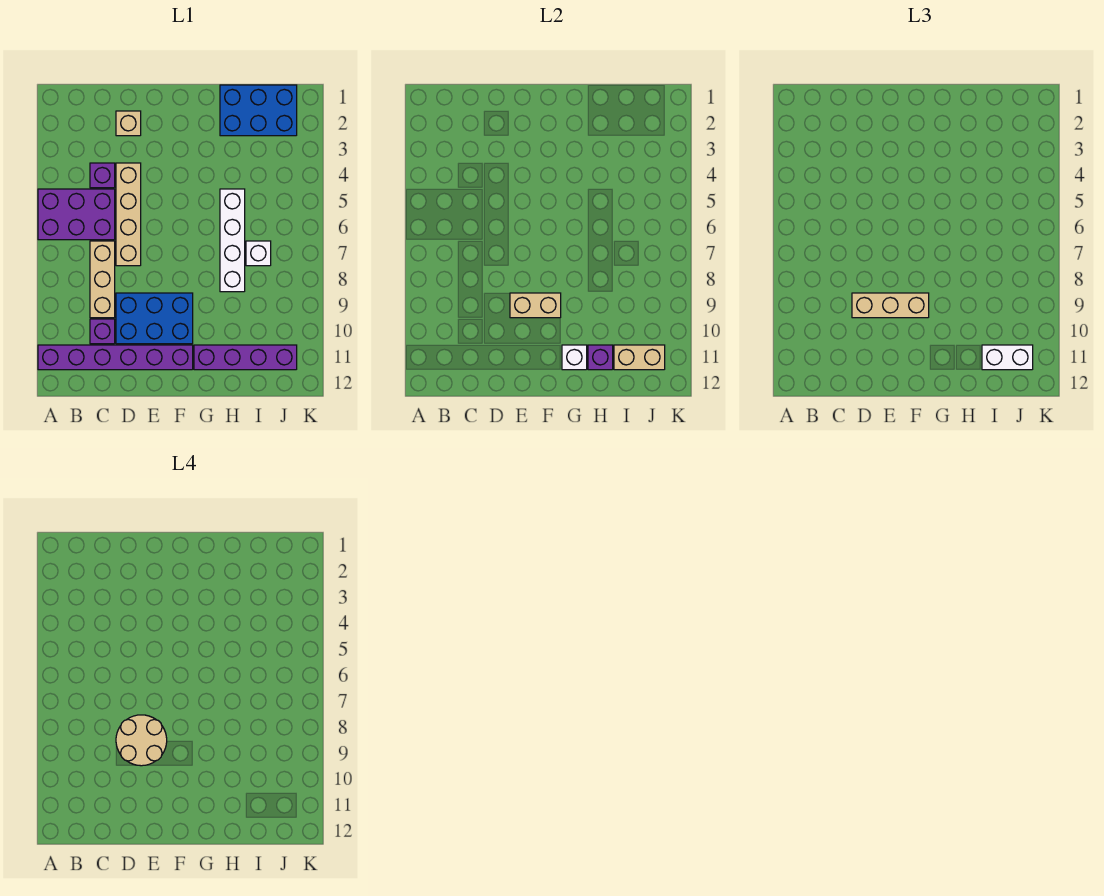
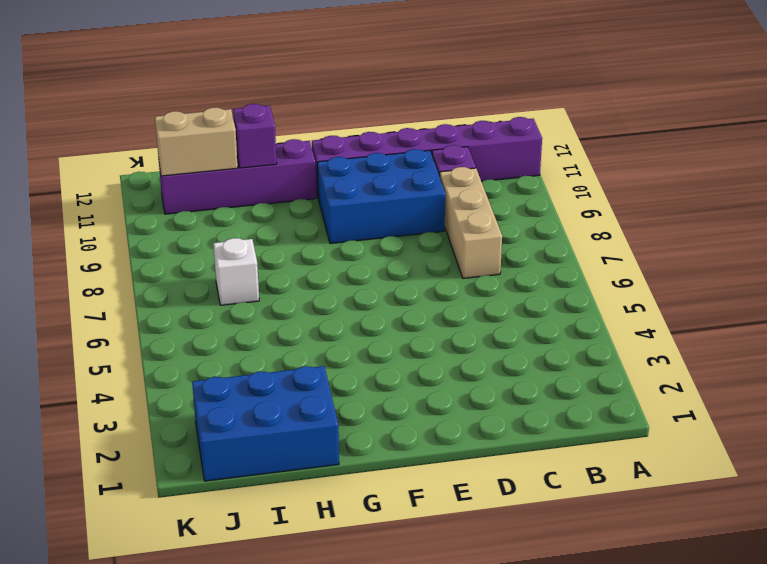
none -> purple 2x3 brick [38,189,115,240]
none -> purple 1x1 brick [90,163,115,188]
none -> tan 1x1 brick [116,111,141,136]

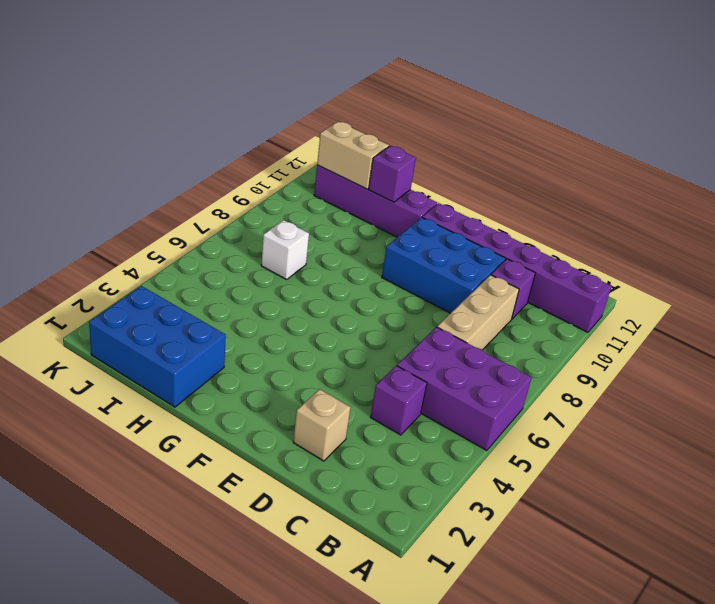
none -> tan 1x4 brick [116,163,141,266]
none -> white 1x4 brick [220,189,245,292]
none -> tan 1x2 brick [510,293,561,318]

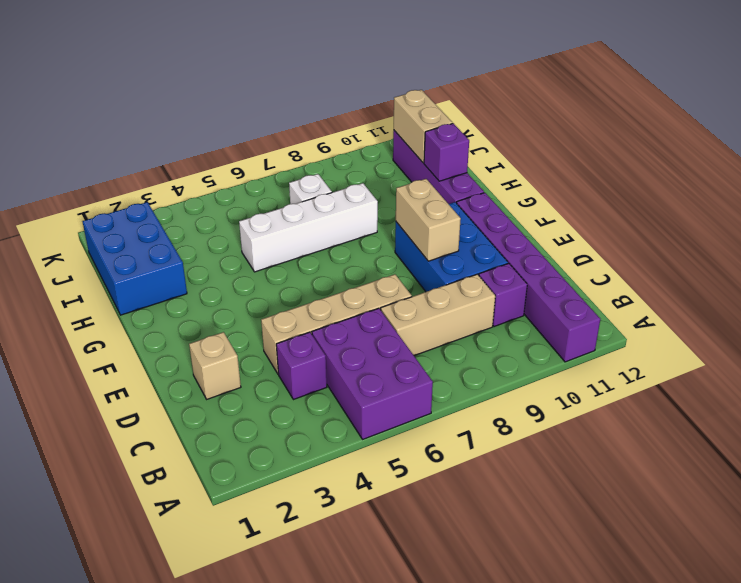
none -> white 1x1 brick [562,345,587,370]
none -> tan 1x3 brick [852,293,929,318]
none -> white 1x2 brick [982,345,1033,370]

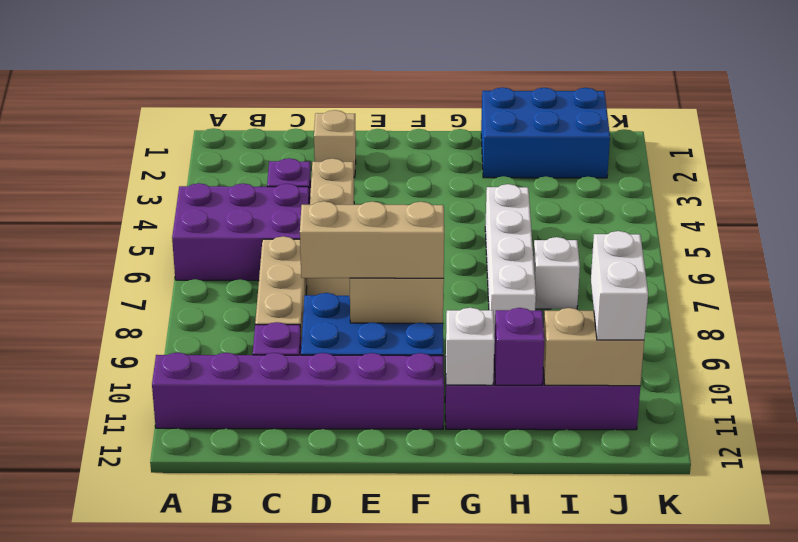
white 1x2 brick [591,231,648,340] -> white 1x2 brick turned to [982,345,1033,370]
none -> tan 2x2 round brick [116,715,167,766]

